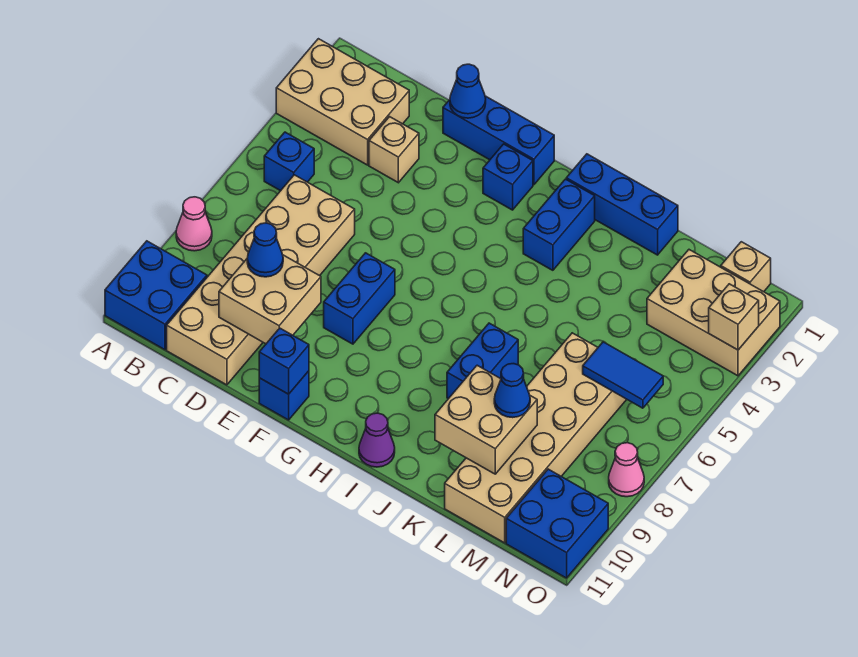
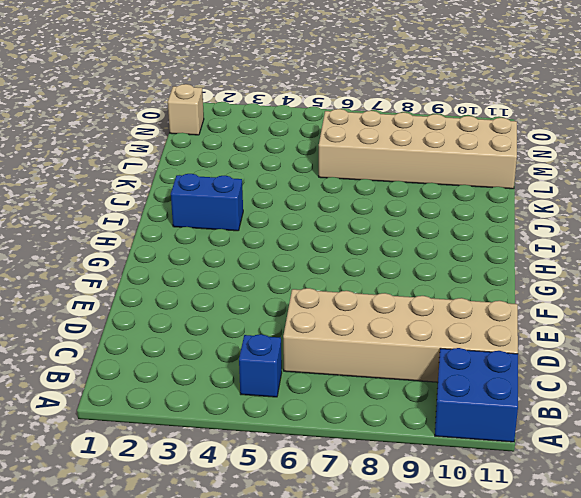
none -> tan 2x3 brick [276,39,409,165]
none -> pink 1x1 cone [176,197,212,251]
none -> tan 1x1 brick [369,117,419,183]

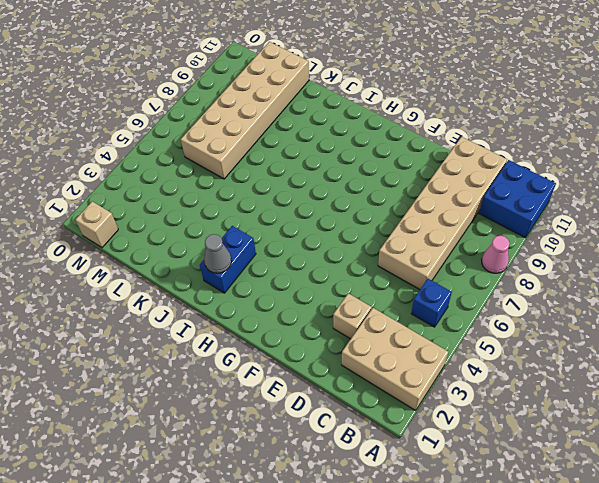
grey 1x1 cone [204,234,232,273] -> none
none -> blue 1x3 brick [443,96,554,185]
none -> blue 1x2 brick [324,253,395,344]
none -> blue 1x1 brick [259,371,309,420]

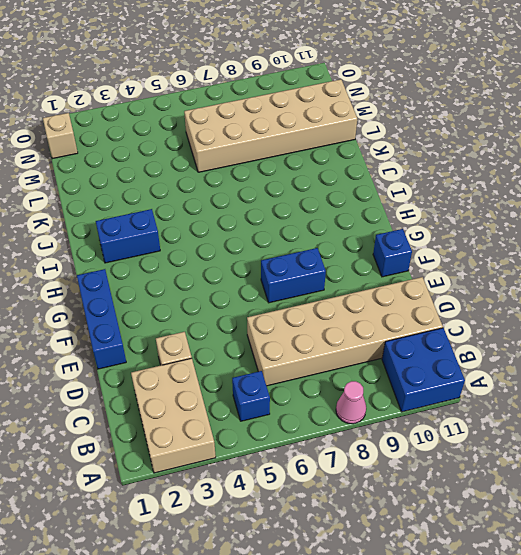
none -> blue 1x1 brick [483,144,533,210]
none -> blue 1x3 brick [566,154,678,255]
none -> purple 1x1 cone [359,413,395,467]

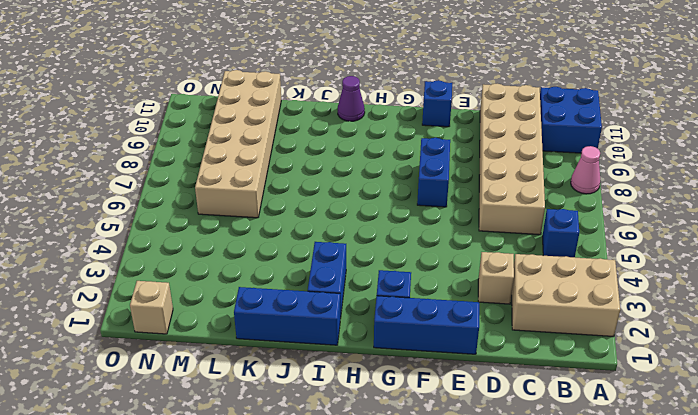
none -> blue 1x2 brick [447,323,518,399]
none -> tan 2x3 brick [647,250,780,376]
none -> blue 2x2 brick [506,469,608,578]

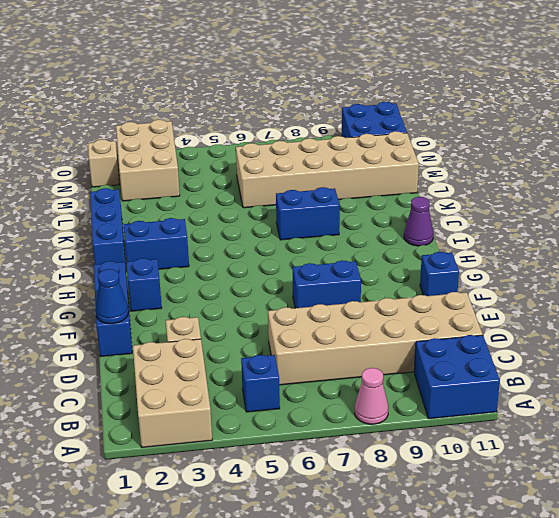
none -> pink 1x1 cone [609,443,644,497]
none -> tan 2x2 brick [219,255,321,344]
none -> blue 1x1 brick [259,328,309,394]

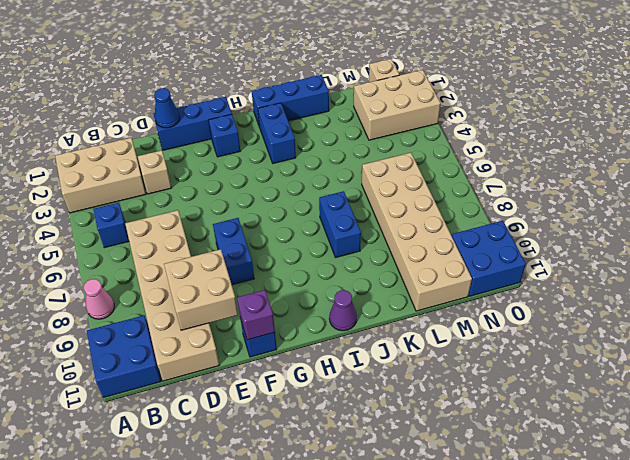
purple 1x1 brick [237,290,275,340] -> blue 1x1 brick [259,328,309,394]
none -> pink 1x1 cone [609,443,644,497]
none -> tan 2x2 brick [435,365,537,474]
none -> blue 1x2 tile [583,342,663,408]

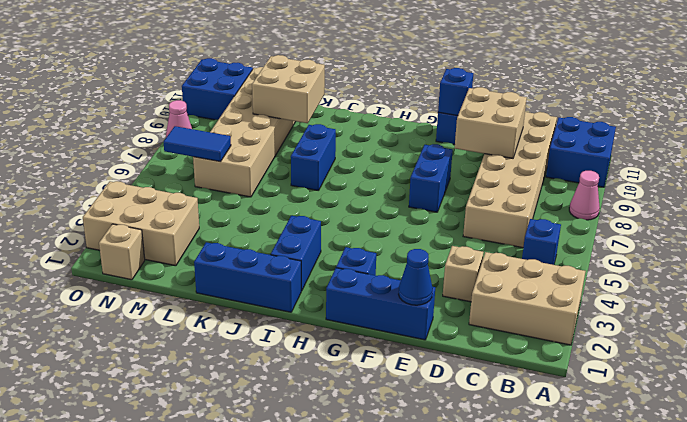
none -> purple 1x1 cone [359,413,395,467]
none -> tan 1x1 brick [709,284,759,350]
none -> blue 1x1 cone [247,223,283,277]

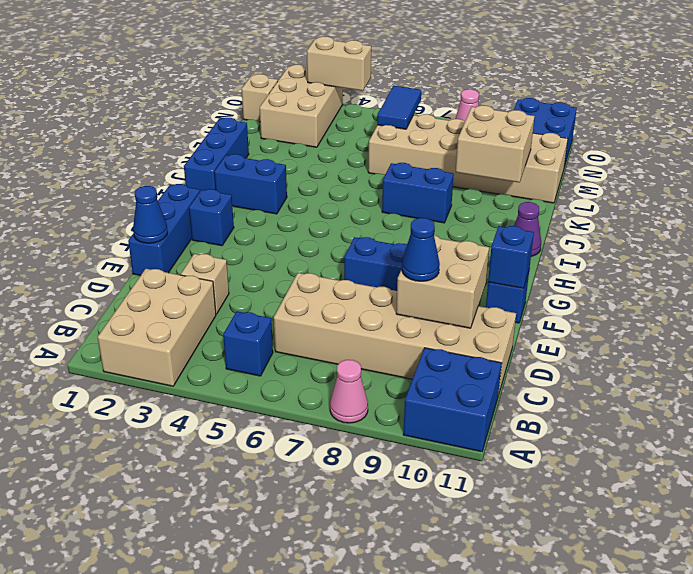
tan 1x2 brick [307,37,371,91] -> tan 1x1 brick [709,284,759,350]
none -> blue 1x1 cone [494,364,530,418]

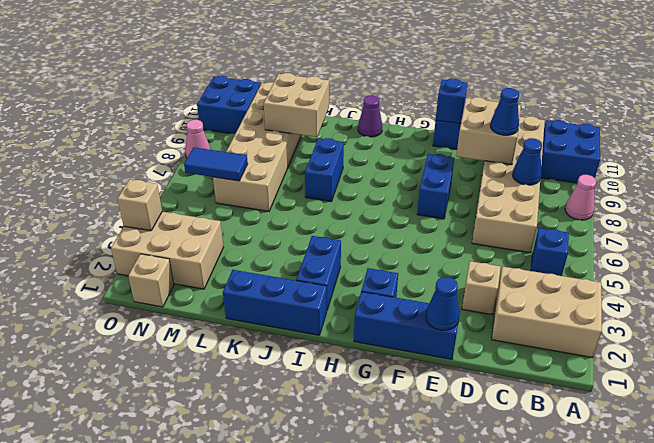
blue 1x1 cone [512,138,542,185] -> blue 1x1 cone moved to [494,364,530,418]

